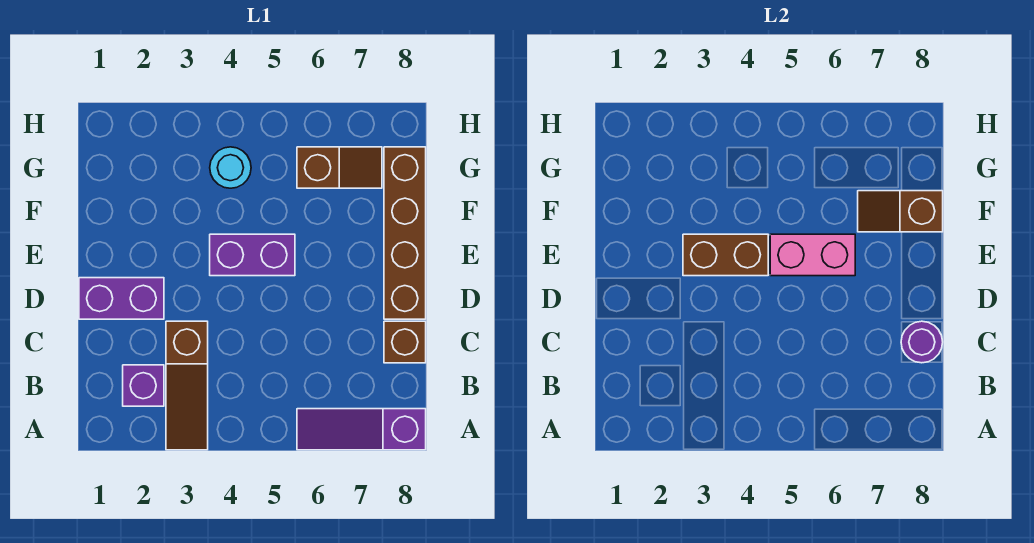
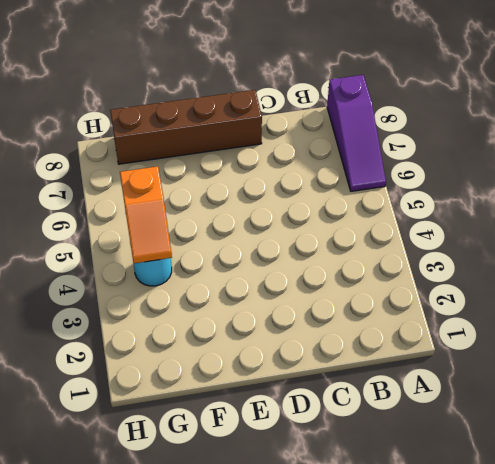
orange 1x2 slope [120,166,172,263] -> none
none -> brown 1x3 slope [166,321,208,450]
none -> purple 1x1 brick [123,365,164,406]
none -> brown 1x1 brick [384,321,426,363]

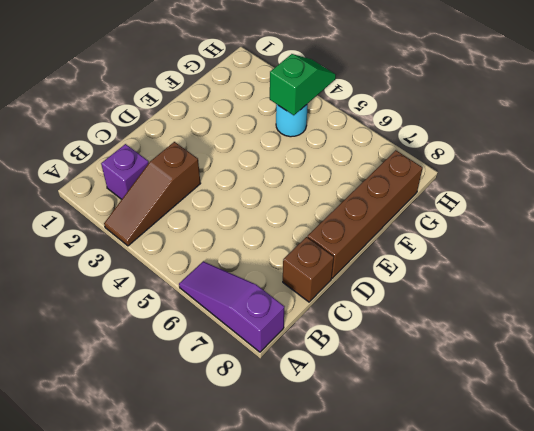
green 1x2 slope [270,54,336,115] -> none
none -> purple 1x2 brick [79,278,164,319]
none -> purple 1x2 brick [210,234,295,276]
none -> brown 1x2 slope [297,147,382,188]

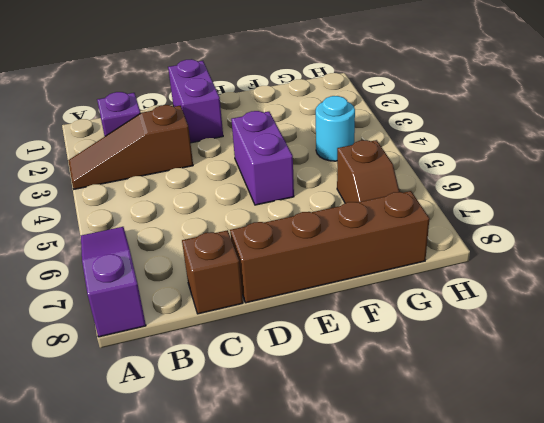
none -> purple 1x1 round brick [901,321,943,363]
none -> brown 1x2 brick [683,234,768,276]
none -> pink 1x2 brick [770,234,855,276]

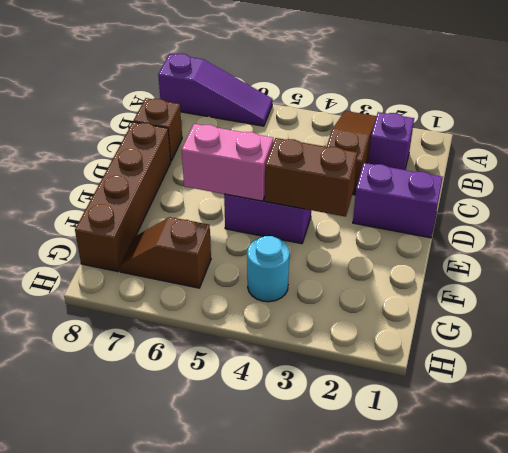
none -> purple 1x1 round brick [901,321,943,363]
none -> brown 1x2 slope [858,191,943,232]

